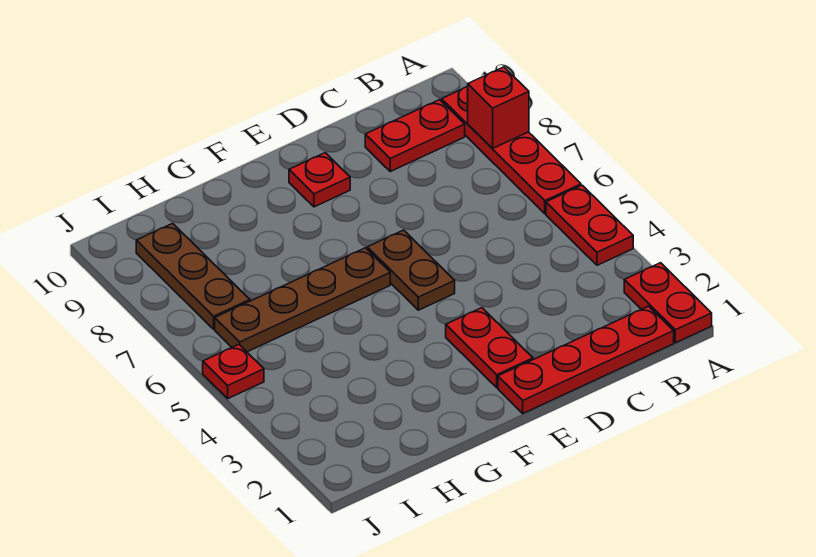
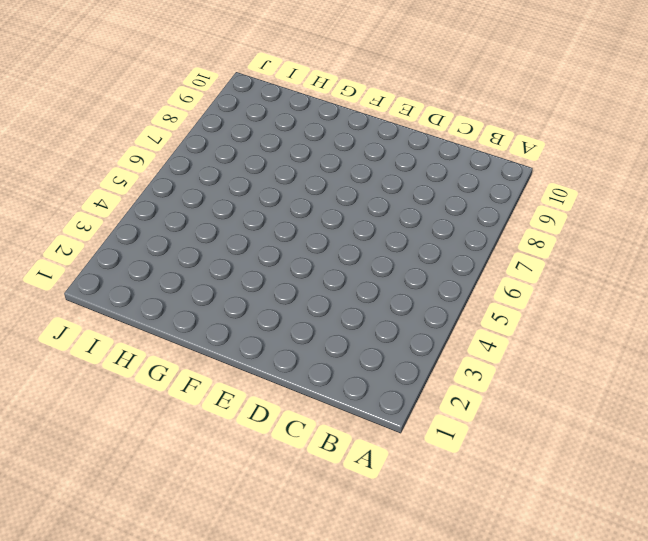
none -> red 1x2 plate [624,263,712,343]
none -> red 1x2 plate [546,185,633,265]
none -> red 1x4 plate [442,87,581,214]

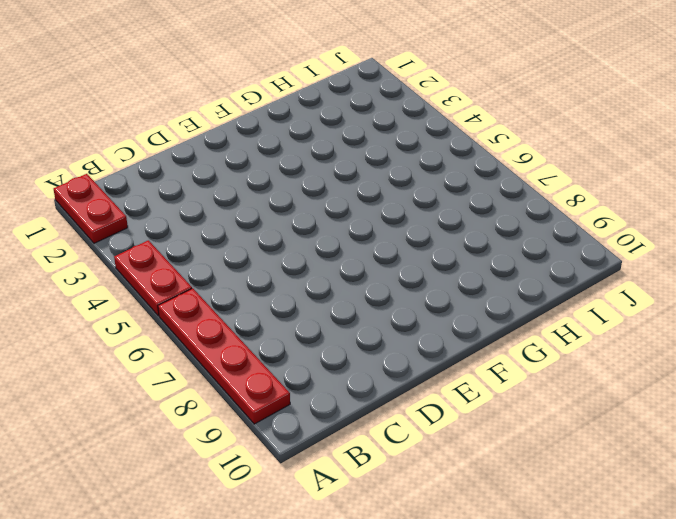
none -> red 1x4 plate [498,306,674,413]
none -> red 1x2 plate [365,100,465,171]
none -> red 1x2 plate [446,308,533,388]

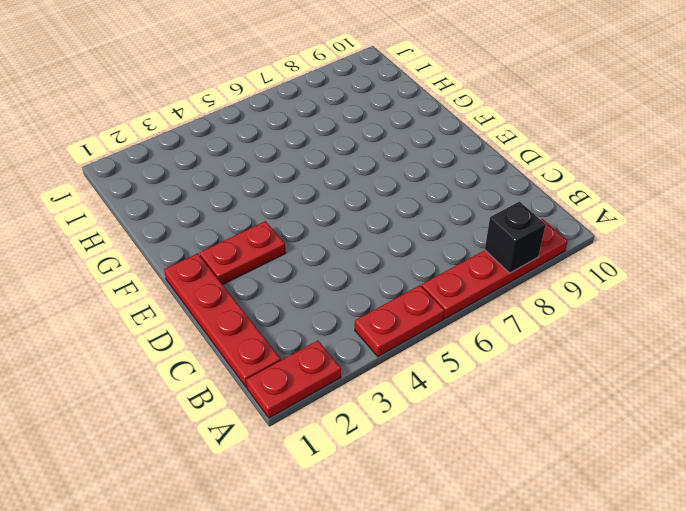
black 1x1 brick [485,202,545,273] -> red 1x1 brick [468,67,529,149]
none -> red 1x2 plate [365,100,465,171]
none -> brown 1x2 plate [367,230,455,310]
none -> red 1x1 plate [289,153,350,207]

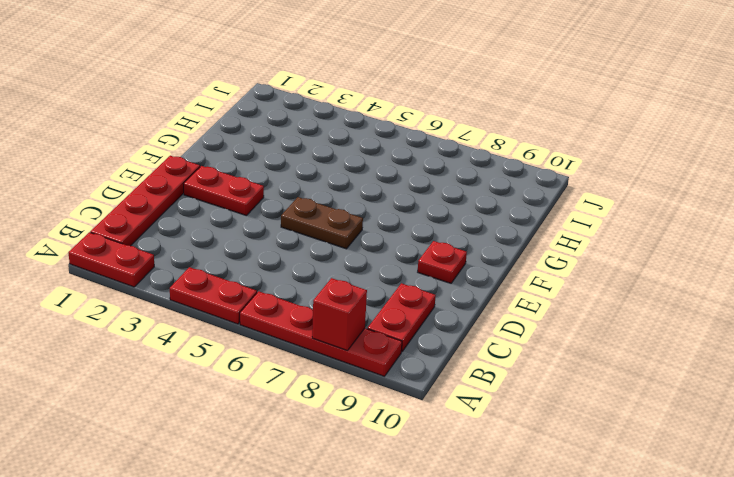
none -> brown 1x4 plate [215,248,390,352]
none -> brown 1x3 plate [136,223,250,329]
none -> red 1x1 plate [203,345,264,398]

